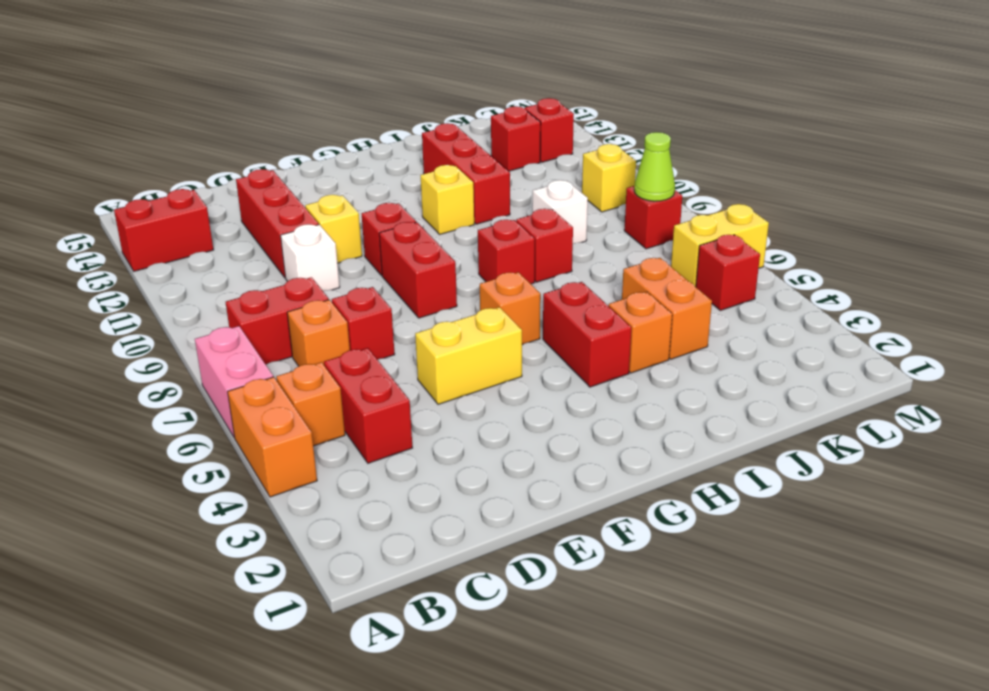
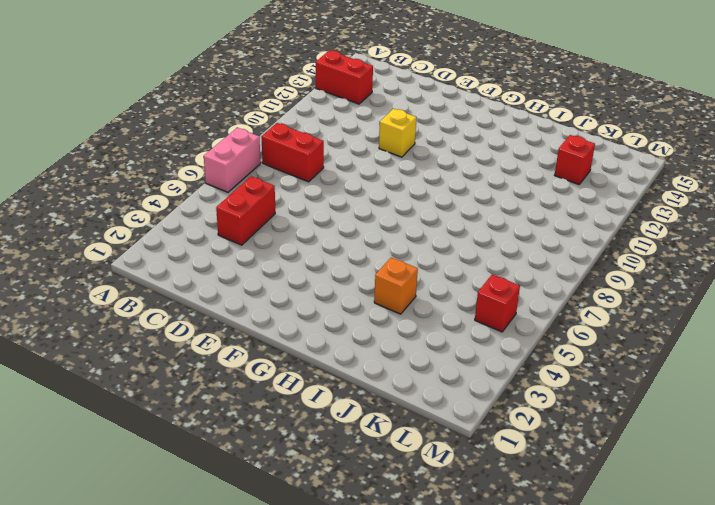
none -> orange 1x2 brick [228,377,317,497]
none -> orange 1x1 brick [276,362,345,446]
none -> orange 1x1 brick [287,300,350,366]
none -> red 1x1 brick [332,287,395,359]

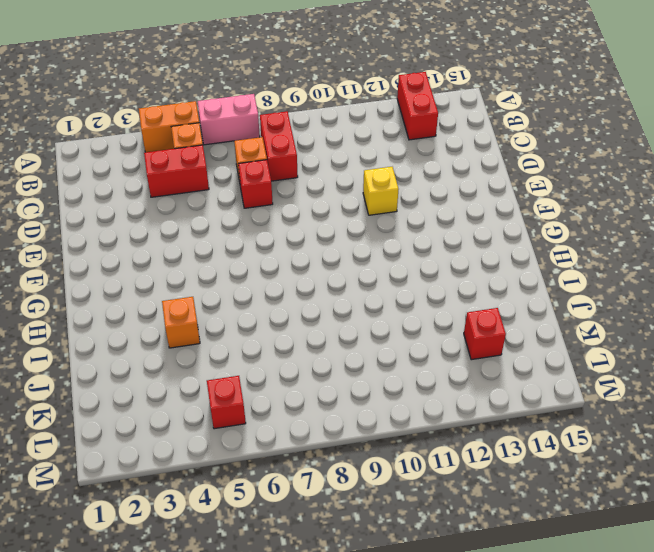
none -> white 1x1 brick [281,224,340,291]
none -> red 1x3 brick [236,169,319,278]
none -> yellow 1x2 brick [415,307,522,404]
none -> red 1x2 brick [379,222,457,318]

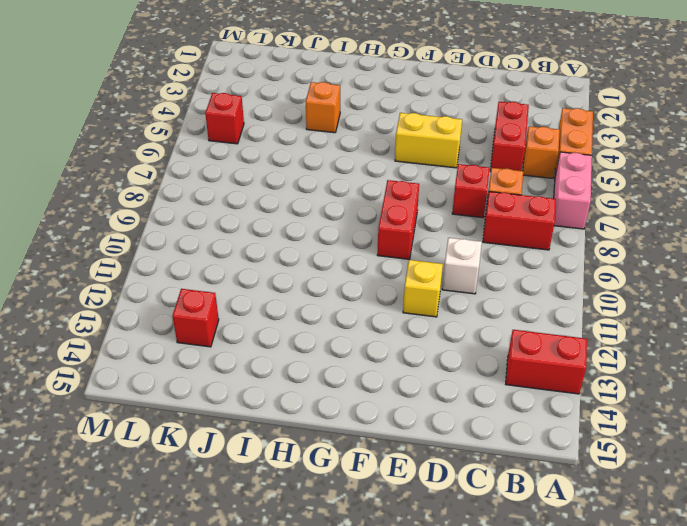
none -> red 1x3 brick [236,169,319,278]
none -> red 1x1 brick [362,203,416,276]
none -> orange 1x1 brick [480,272,540,345]
none -> red 1x2 brick [543,282,631,387]

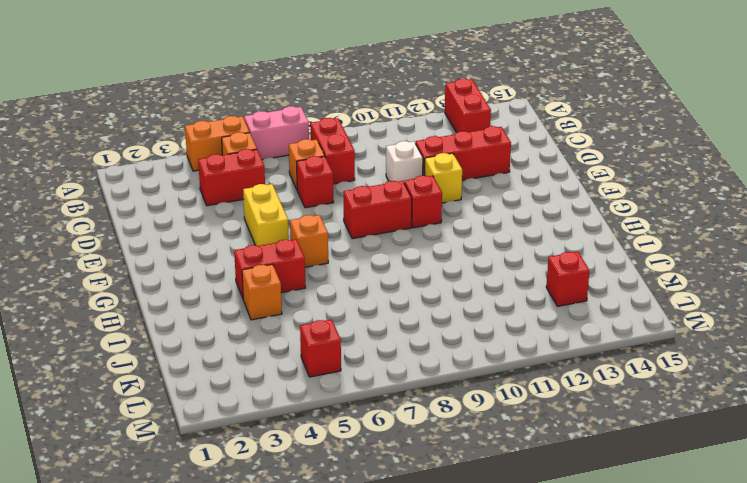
none -> red 1x1 brick [478,219,535,284]
none -> yellow 1x1 brick [421,165,474,234]
none -> red 1x1 brick [516,209,573,282]
none -> red 1x3 brick [422,123,510,224]

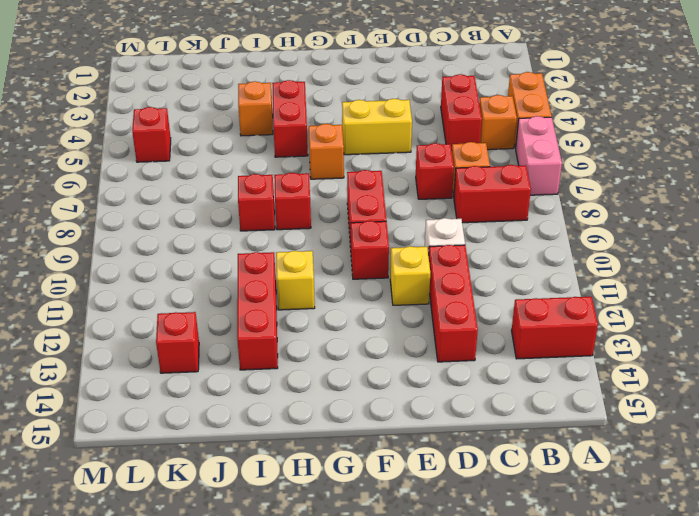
none -> orange 1x2 brick [622,258,712,359]
none -> white 1x1 brick [533,180,588,244]
none -> yellow 1x2 brick [671,204,769,287]
none -> red 1x1 brick [624,186,682,249]

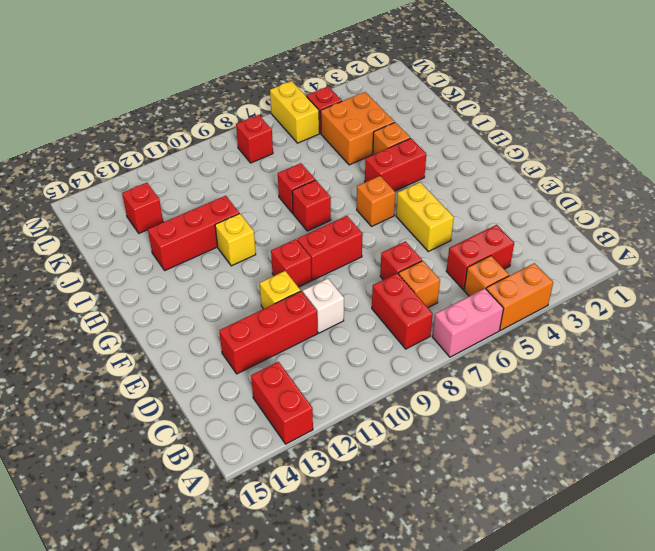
orange 2x2 brick [321,92,395,165] -> orange 1x2 brick [622,258,712,359]
none -> white 1x1 brick [533,180,588,244]
none -> yellow 1x1 brick [582,144,636,212]
none -> red 1x1 brick [525,98,574,162]
none -> lime 1x1 cone [634,132,675,201]

